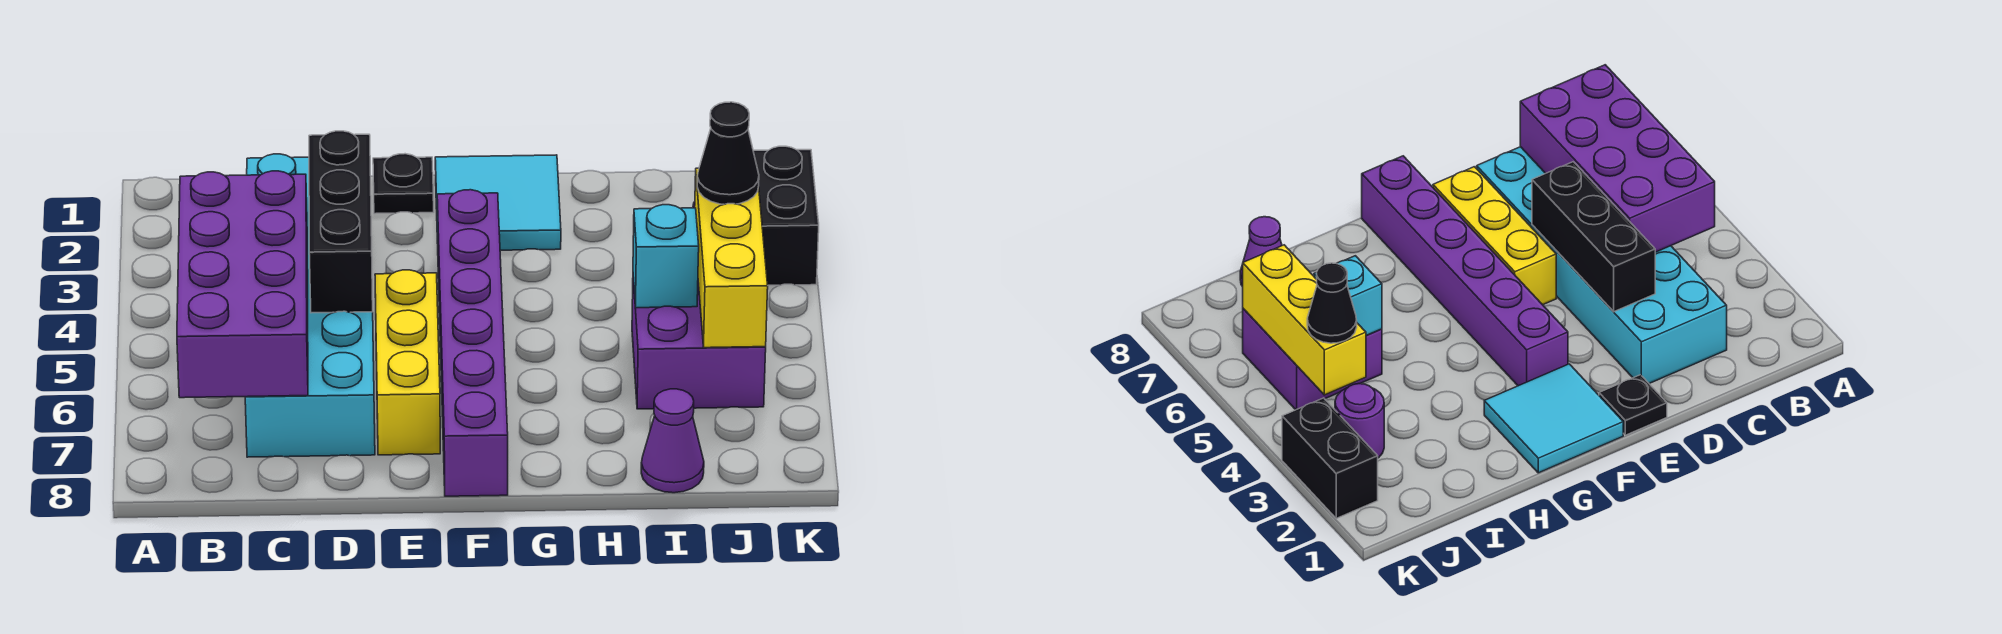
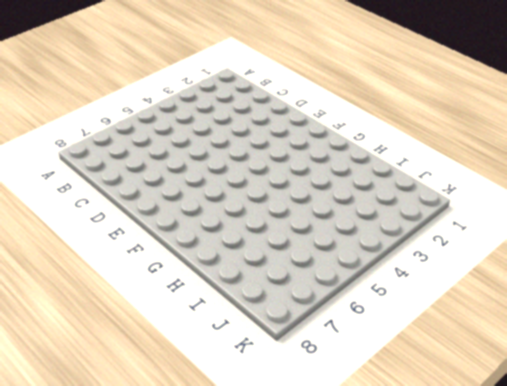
none -> cyan 2x6 brick [245,154,375,457]
none -> black 1x1 plate [373,154,434,214]
none -> yellow 1x3 brick [375,270,440,455]

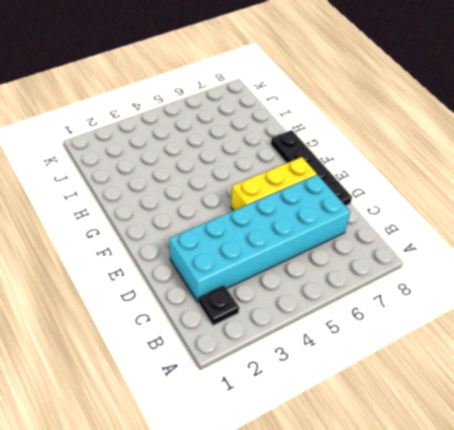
black 1x1 plate [198,285,239,325] -> black 1x1 plate moved to [373,154,434,214]
black 1x4 plate [271,130,352,206] -> purple 1x6 brick [437,190,508,496]
none -> cyan 2x2 tile [435,155,561,250]
none -> purple 2x2 brick [632,278,766,409]
none -> purple 1x1 cone [641,389,704,493]

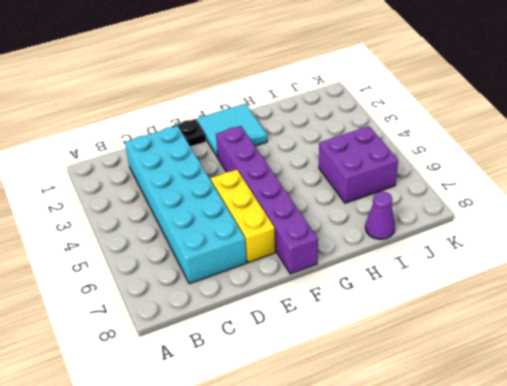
none -> purple 1x1 round brick [1335,384,1384,458]
none -> black 1x2 brick [753,146,819,285]
none -> purple 2x4 brick [177,171,308,398]

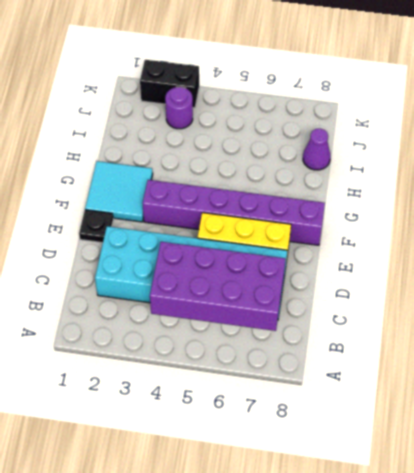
none -> purple 2x2 brick [632,278,766,409]
none -> black 1x3 brick [309,131,373,313]
none -> cyan 1x1 brick [633,205,699,308]

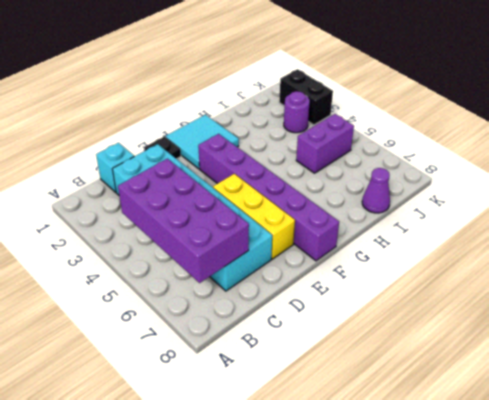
cyan 1x1 brick [96,143,134,192] -> cyan 1x1 brick moved to [633,205,699,308]
purple 1x2 brick [296,114,354,173] -> purple 2x2 brick [632,278,766,409]
none -> black 1x3 brick [309,131,373,313]
none -> yellow 1x3 brick [695,168,768,348]
none -> black 1x1 cone [697,102,759,204]

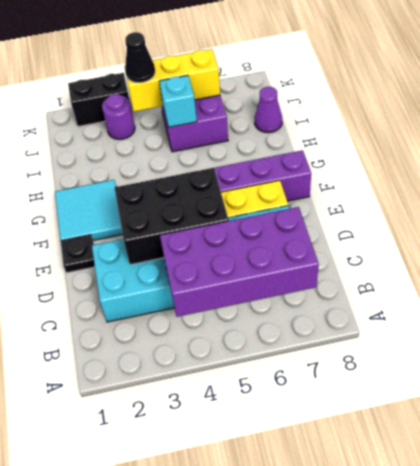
black 2x3 brick [115,168,229,265] -> black 1x3 brick [309,131,373,313]

